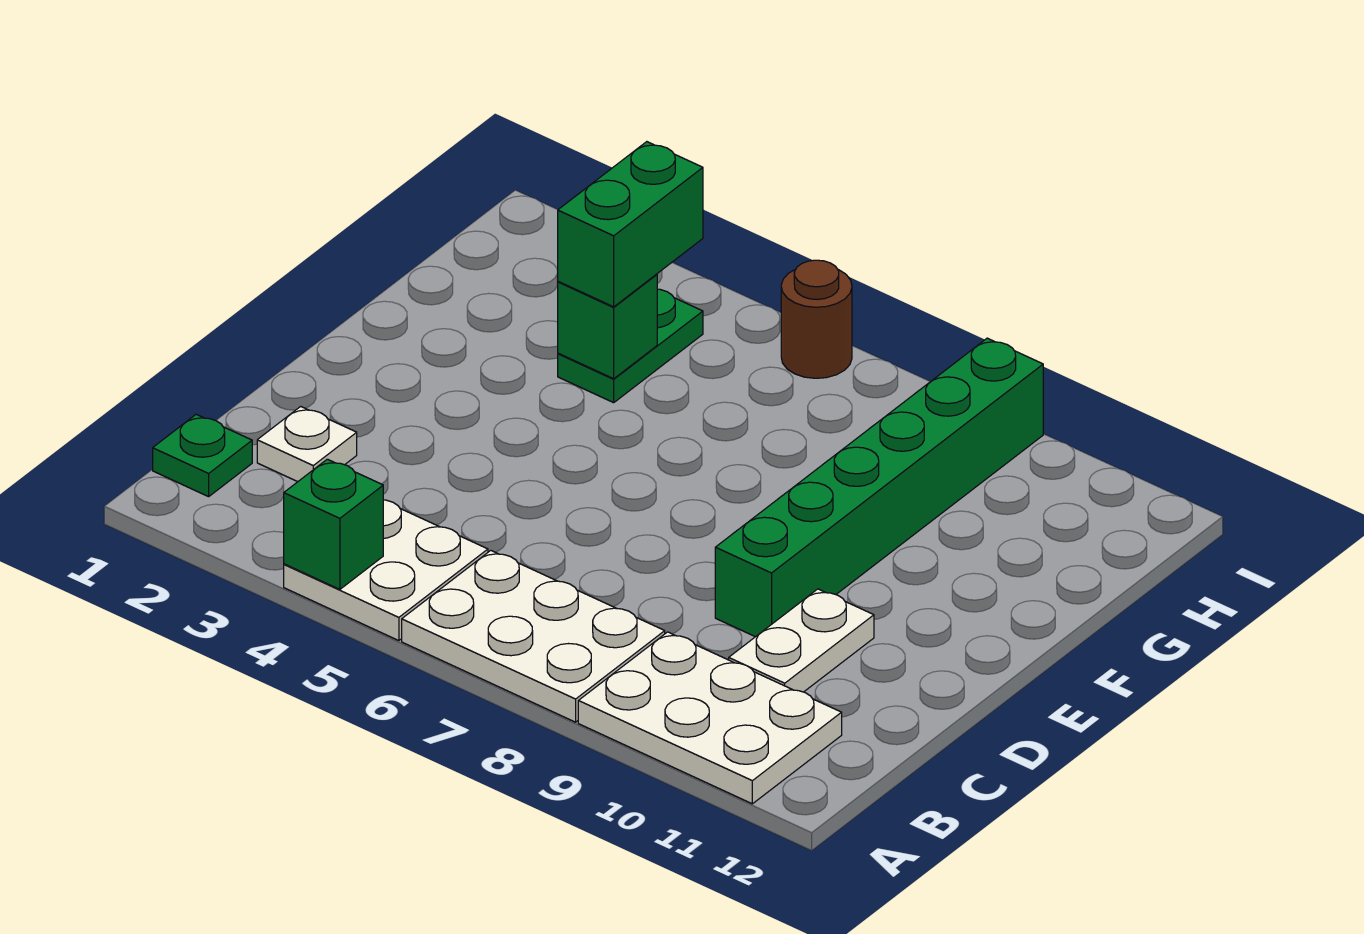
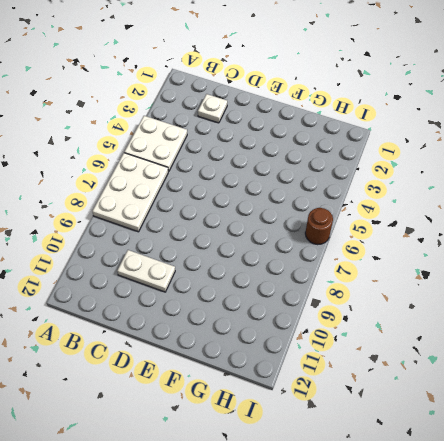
none -> white 2x3 plate [578,632,842,804]
none -> green 1x1 plate [153,414,252,497]
none -> green 1x6 brick [715,338,1043,637]

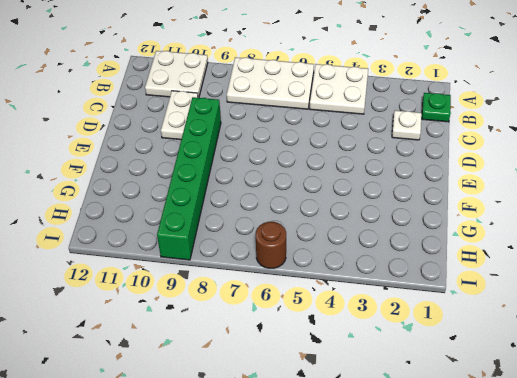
white 2x2 plate [145,51,208,98] -> white 2x3 plate [578,632,842,804]
none -> green 1x2 plate [558,289,703,403]
none -> green 1x1 brick [284,459,383,589]
none -> green 1x1 brick [558,274,657,379]

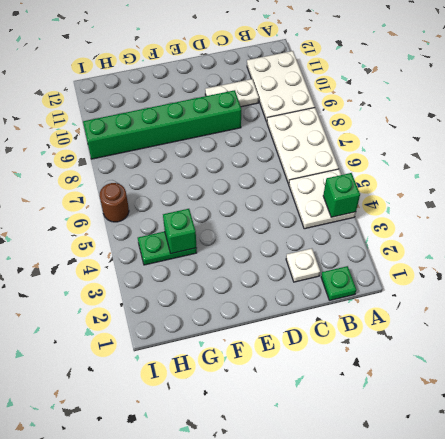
none -> green 1x2 brick [558,142,703,307]

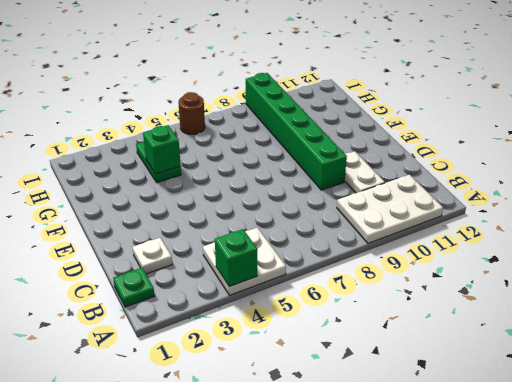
none -> white 2x3 plate [402,551,665,722]
none -> green 1x2 brick [558,142,703,307]

